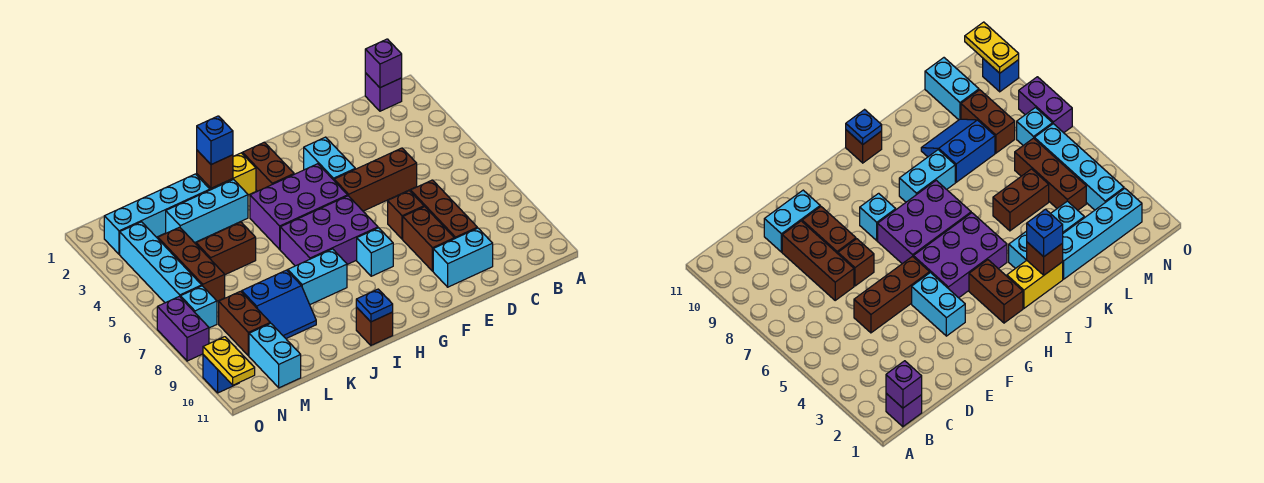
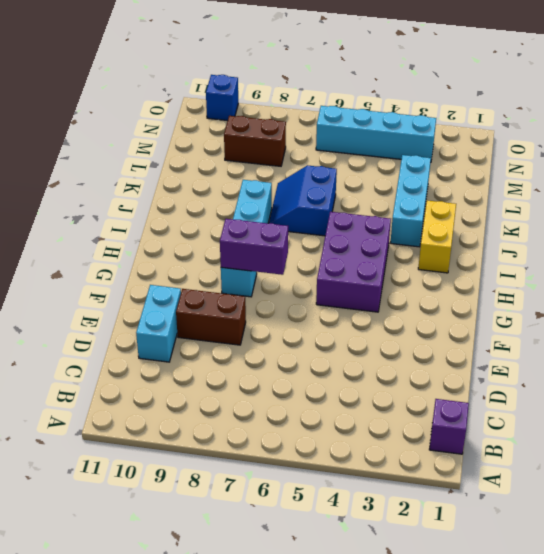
purple 1x2 brick [220,219,288,275] -> purple 1x2 brick moved to [157,296,209,361]
blue 2x2 slope [269,165,337,236] -> blue 2x2 slope moved to [242,270,316,339]
none -> brown 1x3 brick [334,148,417,211]
none -> brown 1x3 brick [411,180,477,239]
none -> brown 1x1 brick [388,191,424,239]
none -> cyan 1x2 brick [304,137,355,180]

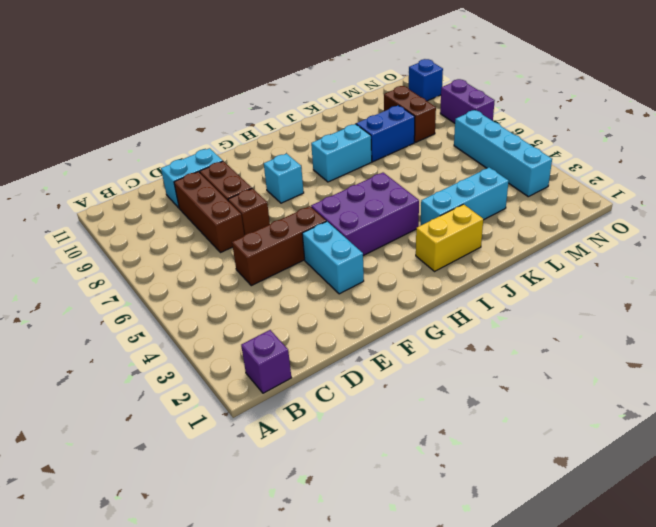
none -> purple 2x3 brick [280,196,378,266]
none -> brown 1x2 brick [243,142,294,191]
none -> brown 1x1 brick [356,307,393,345]
none -> cyan 1x4 brick [104,174,210,254]

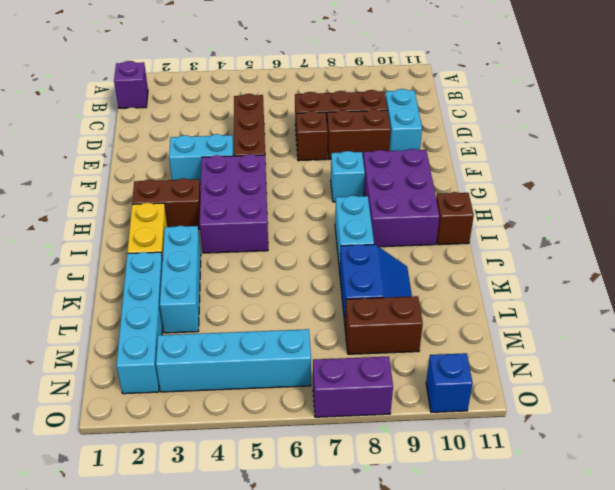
purple 2x3 brick [363,149,439,247] -> purple 2x3 brick moved to [280,196,378,266]
none -> brown 1x2 brick [196,222,256,275]
none -> brown 1x3 brick [158,227,225,301]
none -> cyan 1x2 brick [249,323,301,388]
none -> cyan 1x1 brick [180,286,217,328]

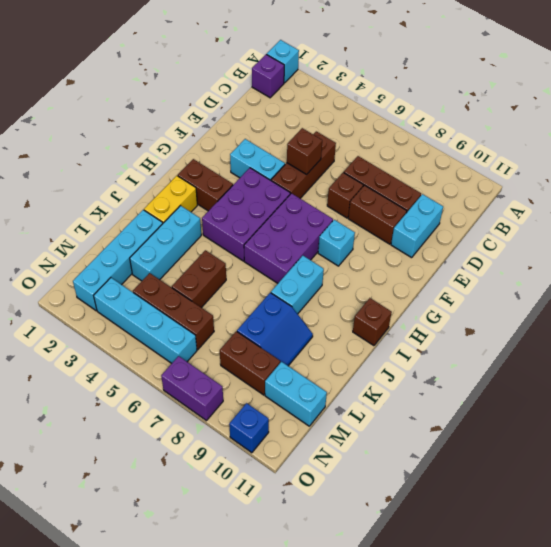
cyan 1x1 brick [267,40,299,83] -> cyan 1x1 brick moved to [180,286,217,328]
brown 1x1 brick [287,128,322,174] -> brown 1x1 brick moved to [197,150,233,188]
none -> purple 1x1 brick [365,39,402,88]
none -> blue 1x1 plate [356,289,393,322]
none -> yellow 1x2 plate [203,337,255,385]
none -> blue 1x1 brick [197,116,233,165]

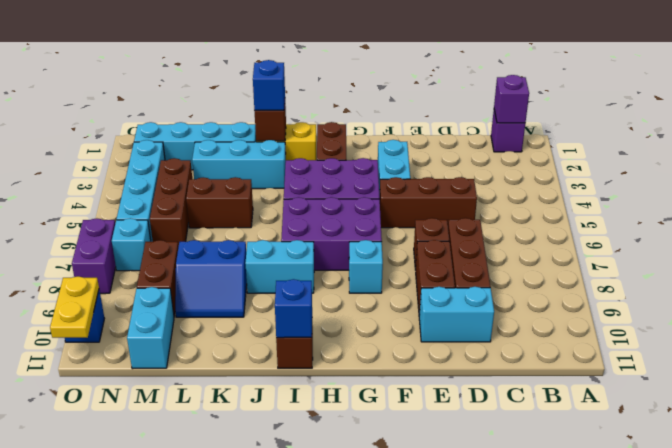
blue 1x1 brick [275,279,312,338] -> blue 1x1 plate [356,289,393,322]

